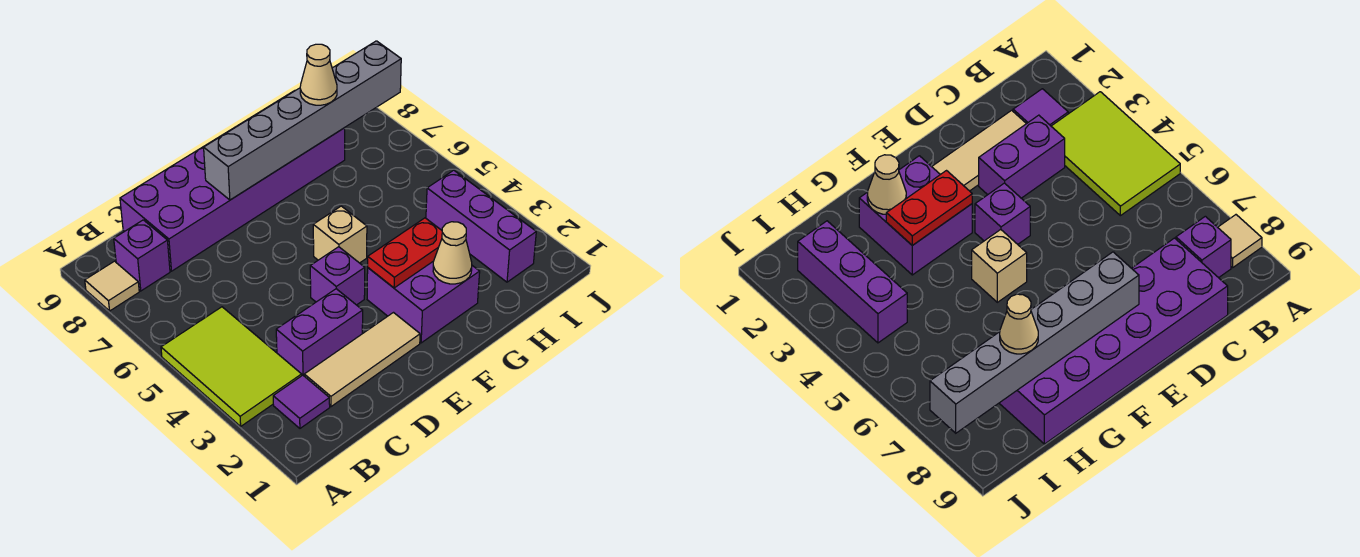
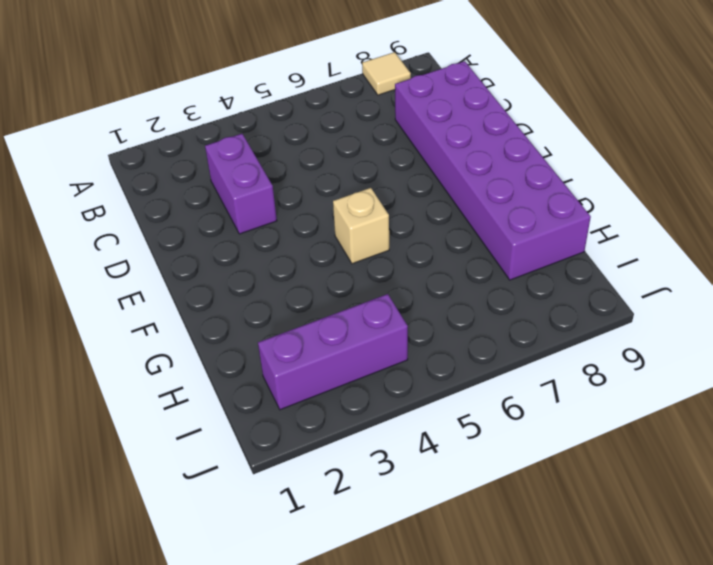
none -> lime 2x3 tile [161,307,302,426]
none -> purple 1x1 tile [273,375,330,428]
none -> purple 1x1 brick [114,220,170,291]

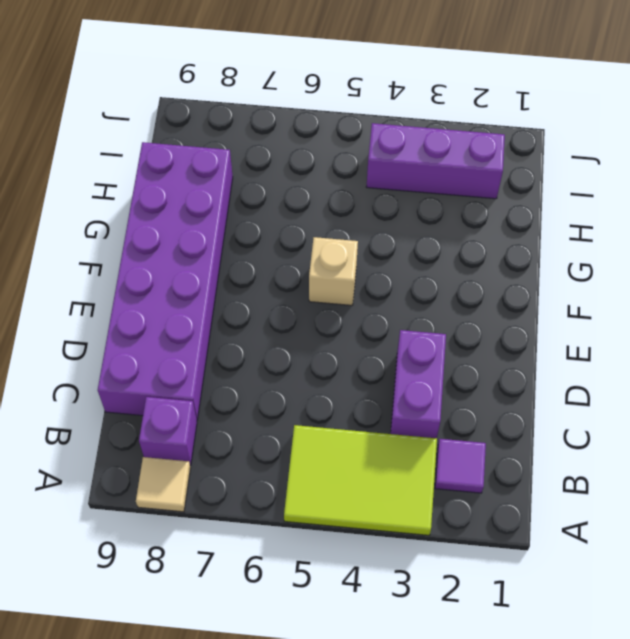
none -> tan 1x3 tile [304,313,420,407]
none -> purple 1x1 brick [310,247,365,305]
none -> purple 2x2 brick [367,261,480,343]

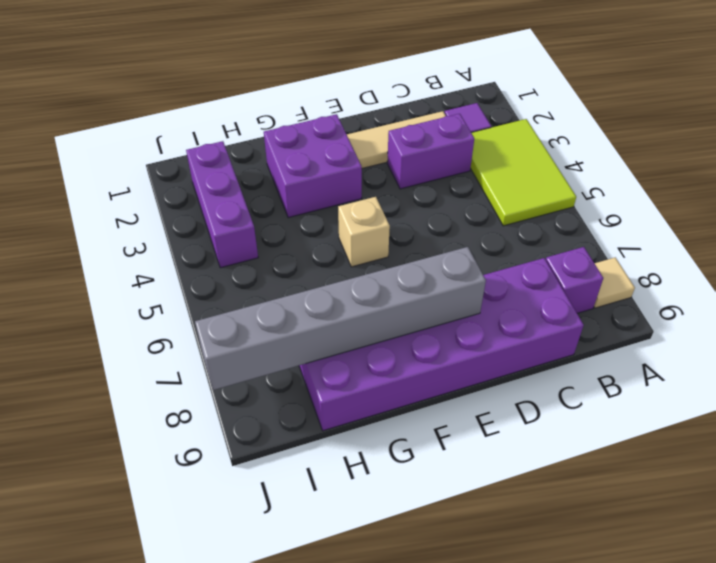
none -> purple 1x1 brick [310,247,365,305]
none -> red 1x2 plate [368,218,442,288]
none -> tan 1x1 cone [433,222,472,284]

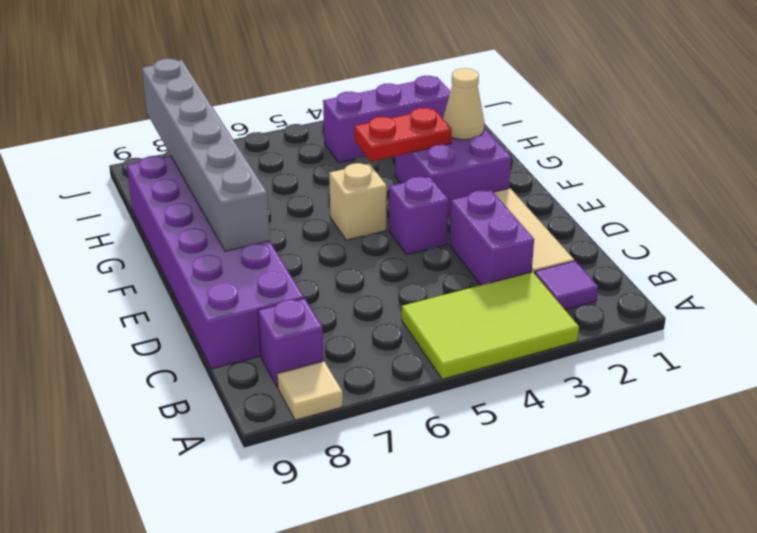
red 1x2 plate [355,108,452,161] -> red 1x2 plate turned to [368,218,442,288]
none -> tan 1x1 cone [300,44,337,105]

